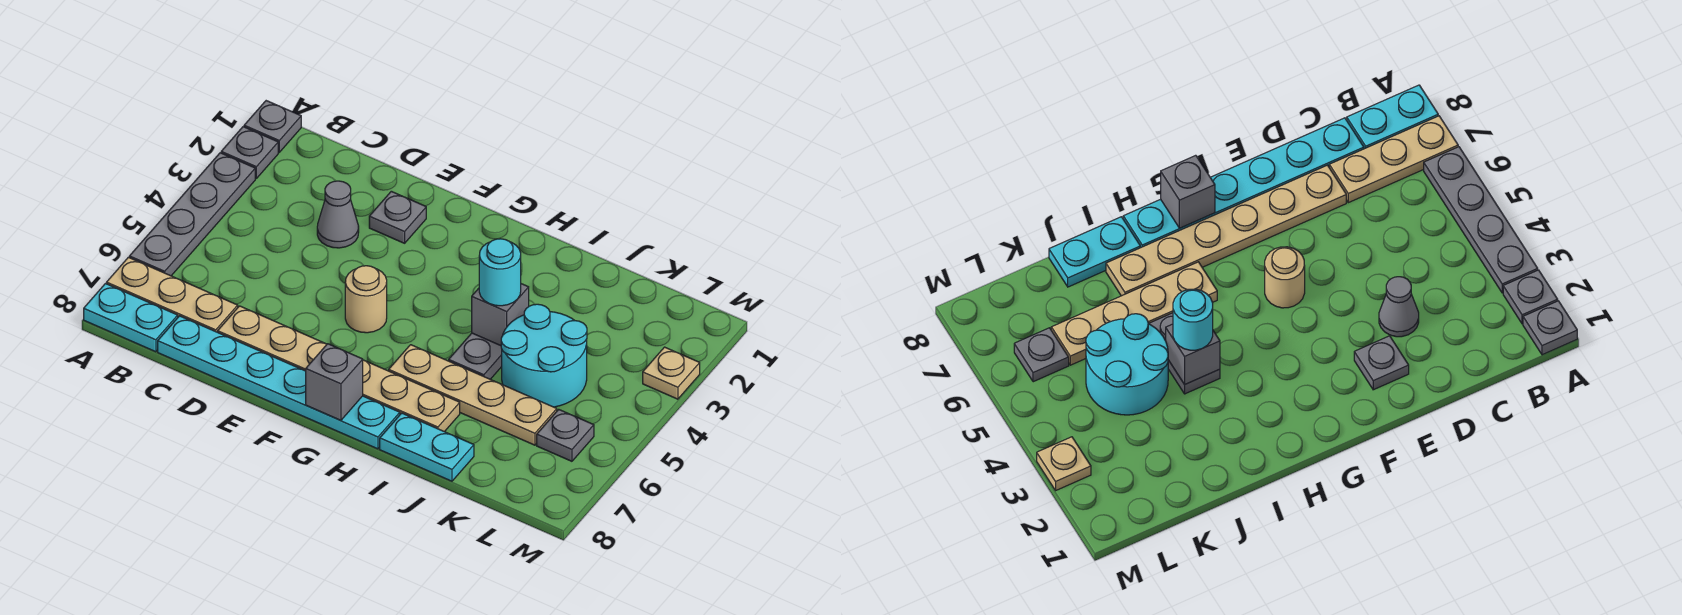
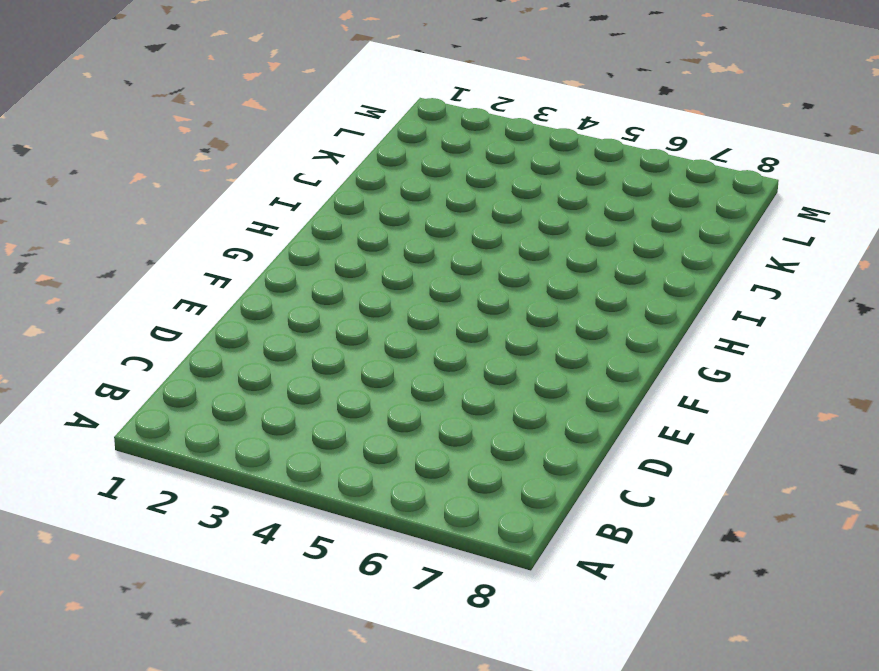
none -> grey 1x1 plate [244,101,301,152]
none -> grey 1x1 plate [221,127,278,178]
none -> grey 1x4 plate [129,153,255,276]

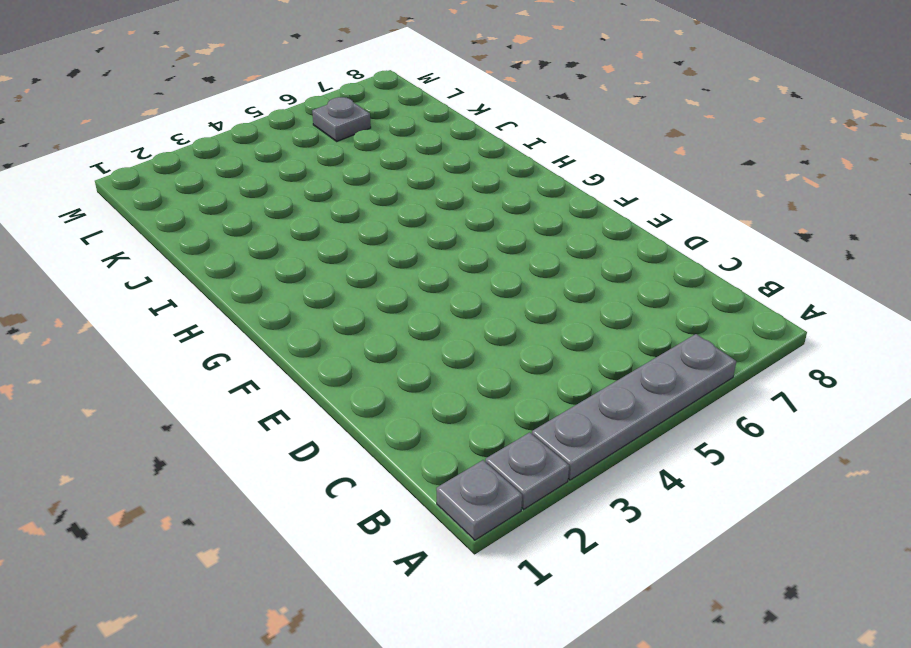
none -> tan 1x3 plate [107,257,238,332]
none -> cyan 1x2 plate [84,284,178,352]
none -> cyan 1x6 plate [158,316,400,449]

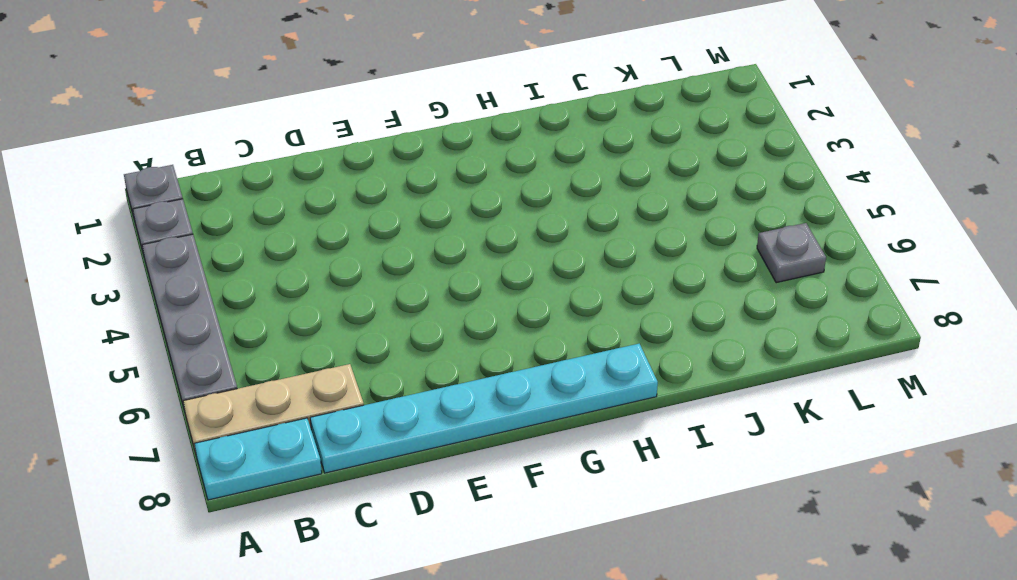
none -> grey 1x1 cone [317,181,359,248]
none -> tan 1x6 plate [218,306,460,432]
none -> grey 1x1 plate [369,191,426,243]

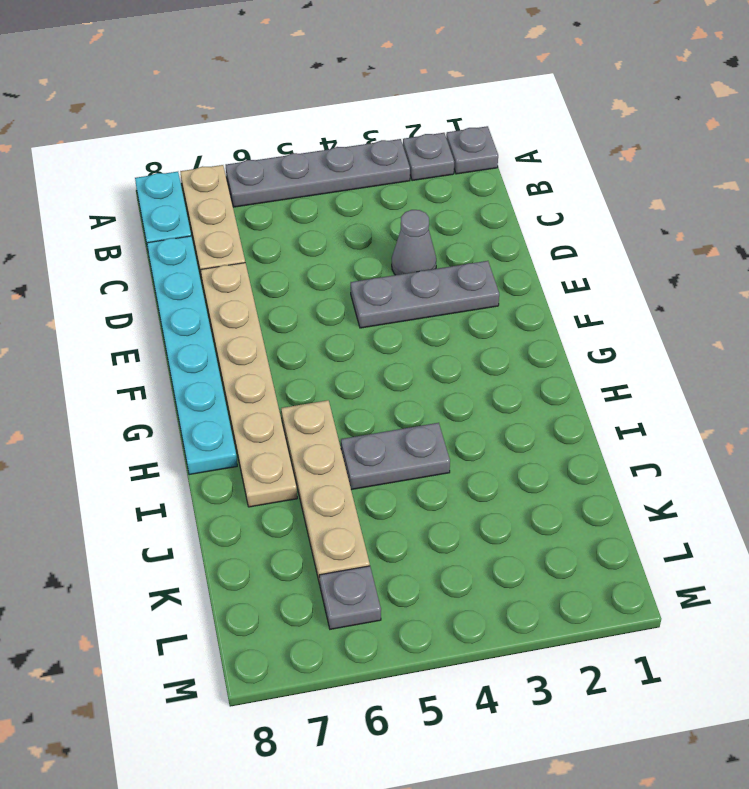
grey 1x3 plate [351,261,499,328] -> grey 1x1 plate [369,191,426,243]
none -> tan 1x1 round brick [345,266,387,333]
none -> cyan 1x2 plate [380,413,474,481]
none -> cyan 2x2 round brick [501,304,587,407]

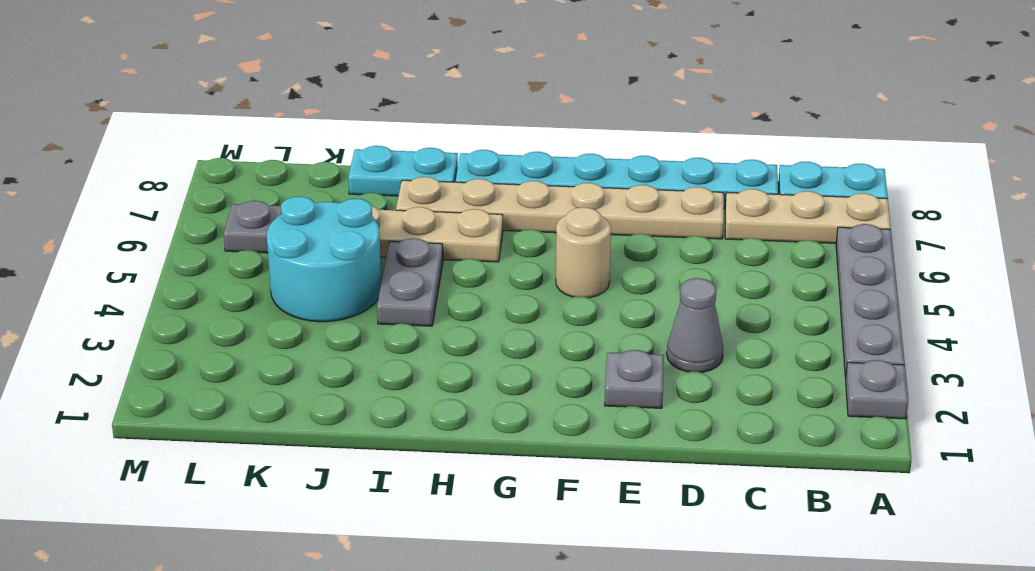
none -> grey 1x1 plate [244,101,301,152]
none -> tan 1x1 plate [643,347,700,399]
none -> grey 1x1 brick [306,344,363,420]

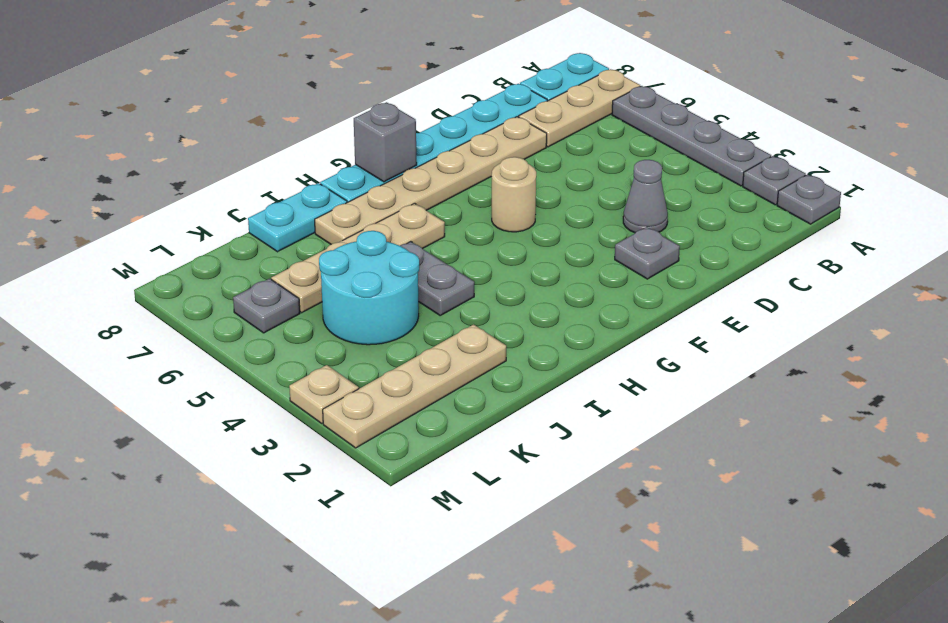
tan 1x4 plate [323,324,506,448] -> none
none -> grey 1x1 brick [472,284,529,346]
none -> cyan 1x1 round brick [479,239,521,306]

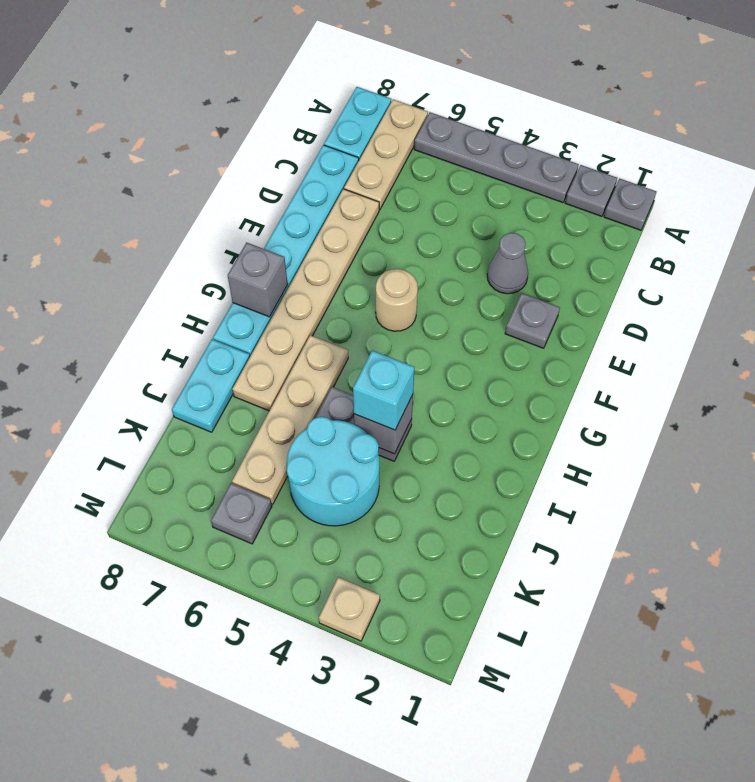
cyan 1x1 brick [353,351,414,430] -> cyan 1x1 round brick [479,239,521,306]

